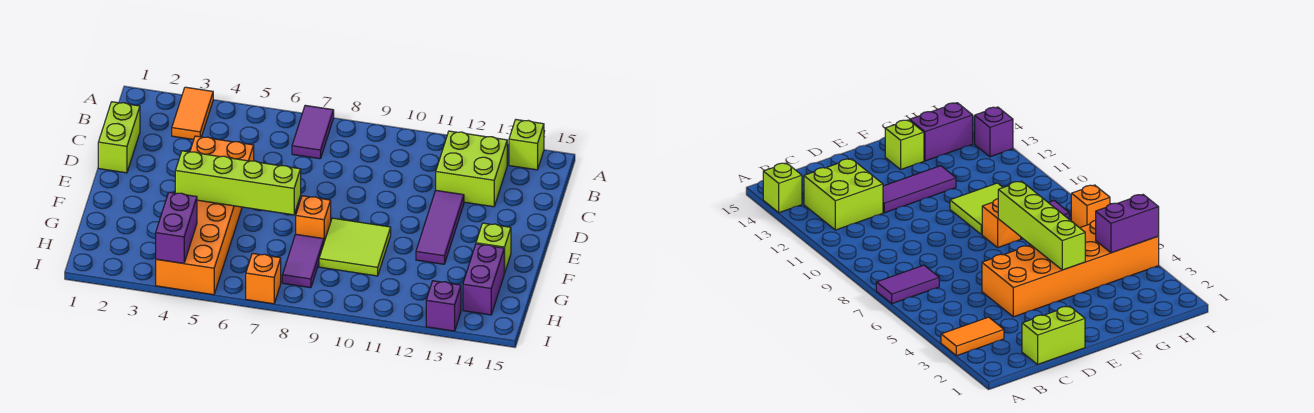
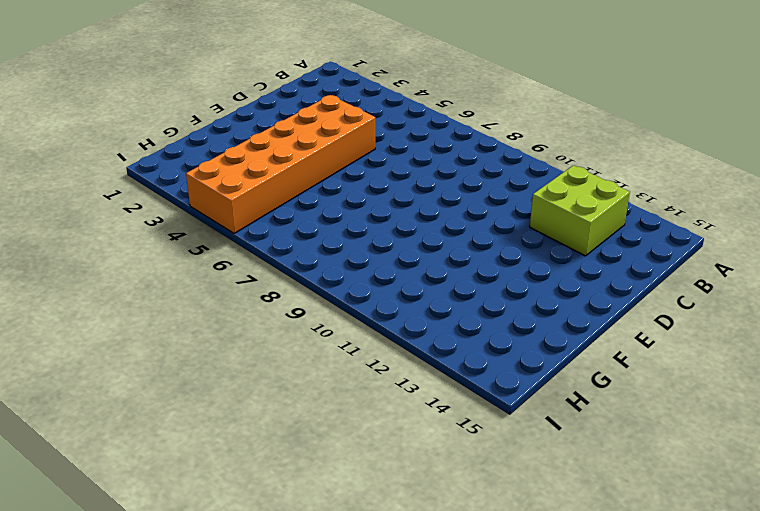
none -> orange 1x2 tile [172,87,213,140]
none -> purple 1x2 tile [292,105,334,159]
none -> lime 1x1 brick [509,120,544,170]

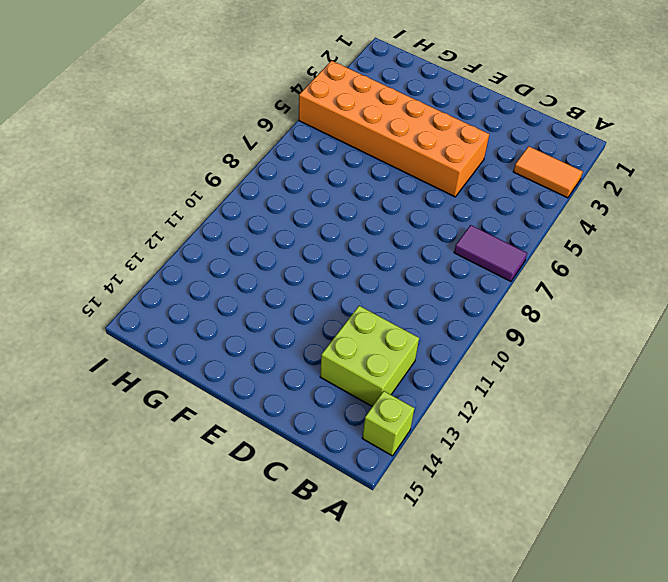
none -> lime 1x2 brick [98,102,140,173]
none -> purple 1x3 tile [416,190,464,264]
none -> orange 1x1 brick [296,196,331,241]

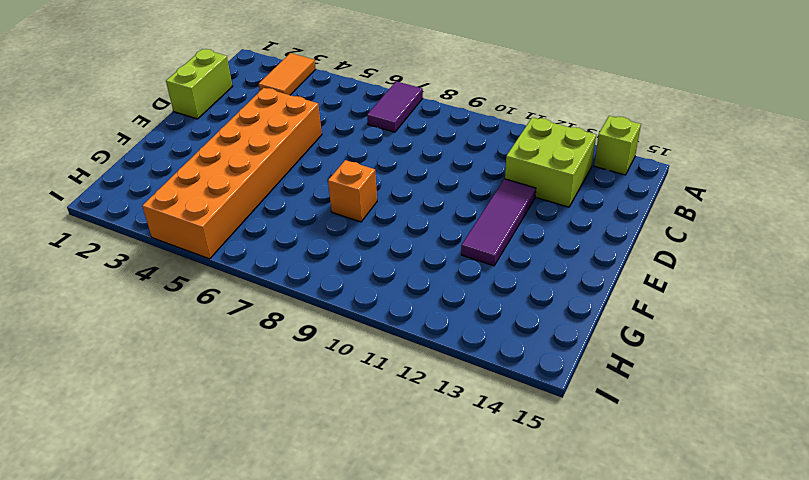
none -> lime 2x2 tile [319,218,391,276]
none -> lime 1x1 brick [476,223,511,273]
none -> purple 1x2 tile [282,234,324,288]

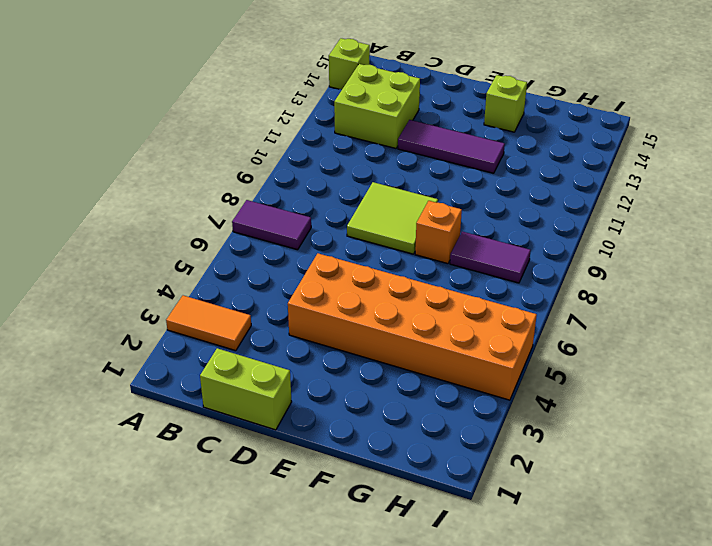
lime 2x2 tile [347,182,438,254] -> lime 2x2 tile moved to [319,218,391,276]
none -> purple 1x2 brick [463,244,504,315]
none -> orange 1x1 brick [246,253,281,304]
none -> purple 1x1 brick [426,281,461,331]

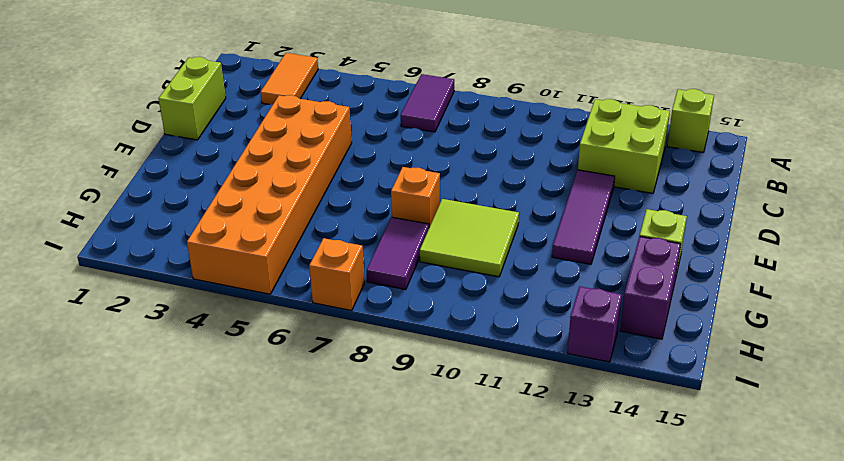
none -> lime 1x4 brick [175,151,301,215]
none -> purple 1x2 brick [156,192,197,263]

